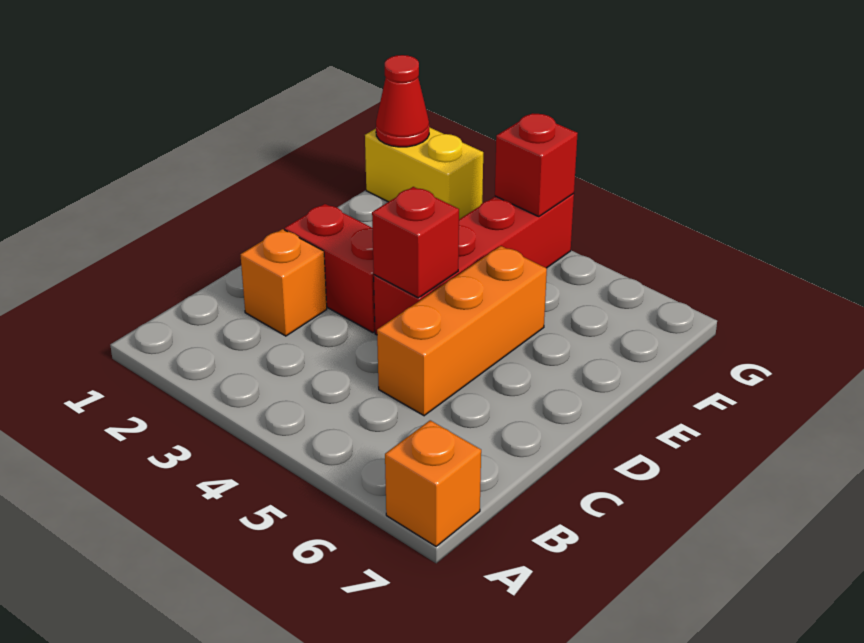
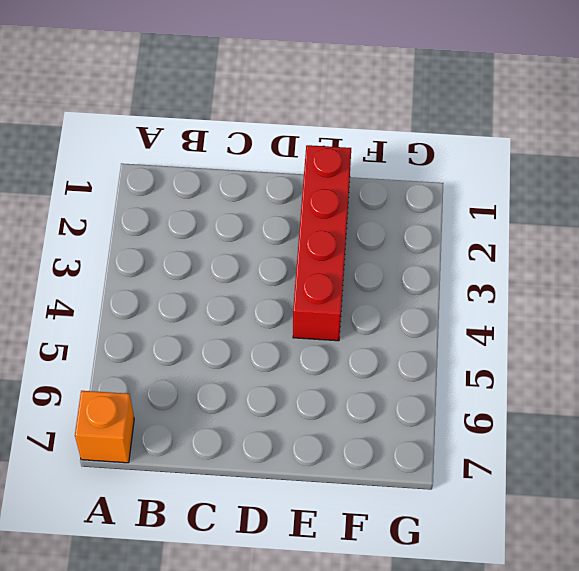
red 1x4 brick [293,145,351,341] -> red 1x4 brick turned to [374,194,574,335]
none -> orange 1x1 brick [240,229,327,336]
none -> orange 1x3 brick [377,246,547,416]

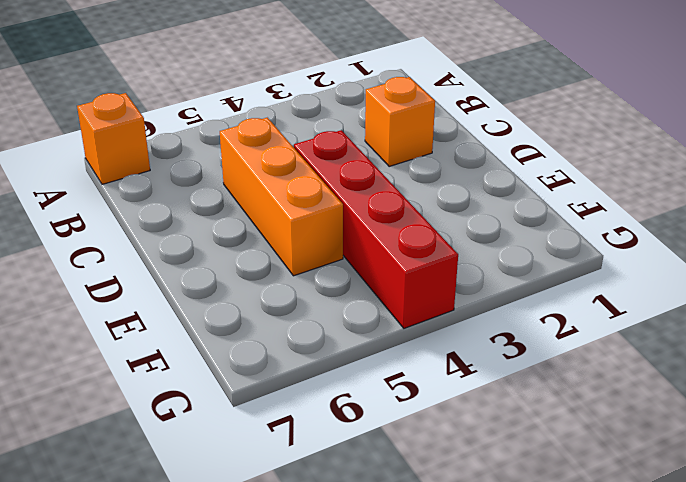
none -> red 1x2 brick [285,204,375,333]
none -> yellow 1x2 brick [365,127,483,219]

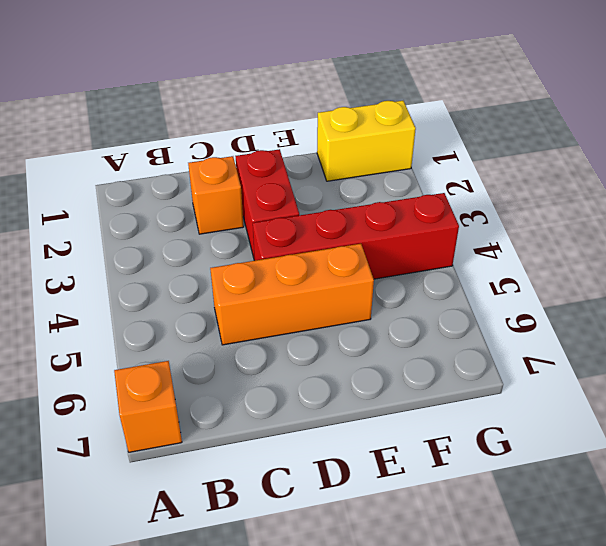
yellow 1x2 brick [317,101,416,181] -> yellow 1x2 brick turned to [365,127,483,219]
none -> red 1x1 brick [372,187,459,298]
none -> red 1x1 cone [376,55,429,147]

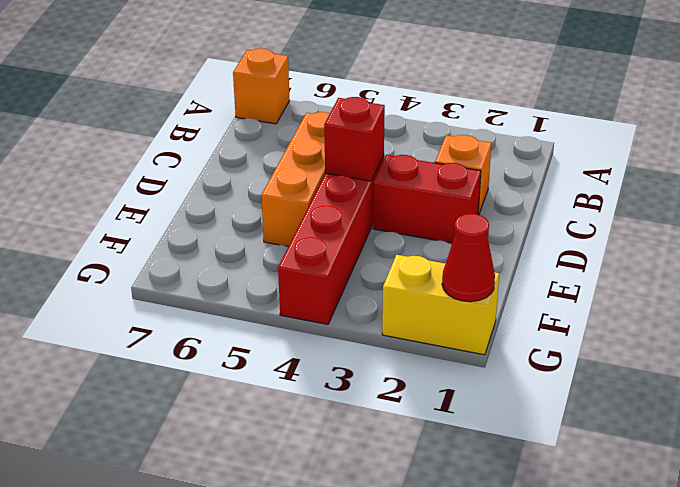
none -> red 1x1 brick [495,113,578,217]

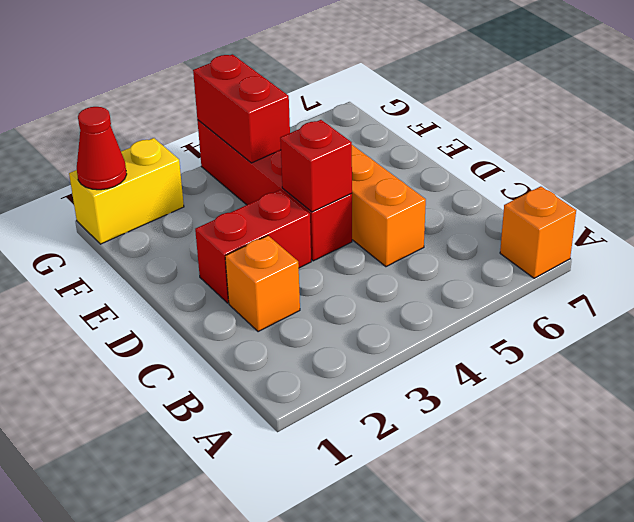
red 1x2 brick [193,54,290,163] -> red 1x1 brick [495,113,578,217]

